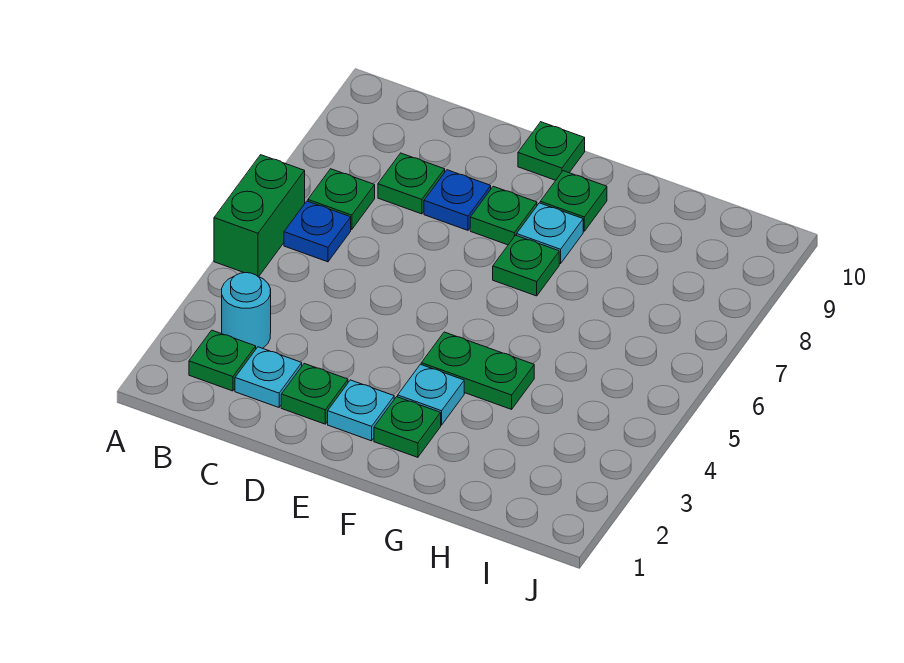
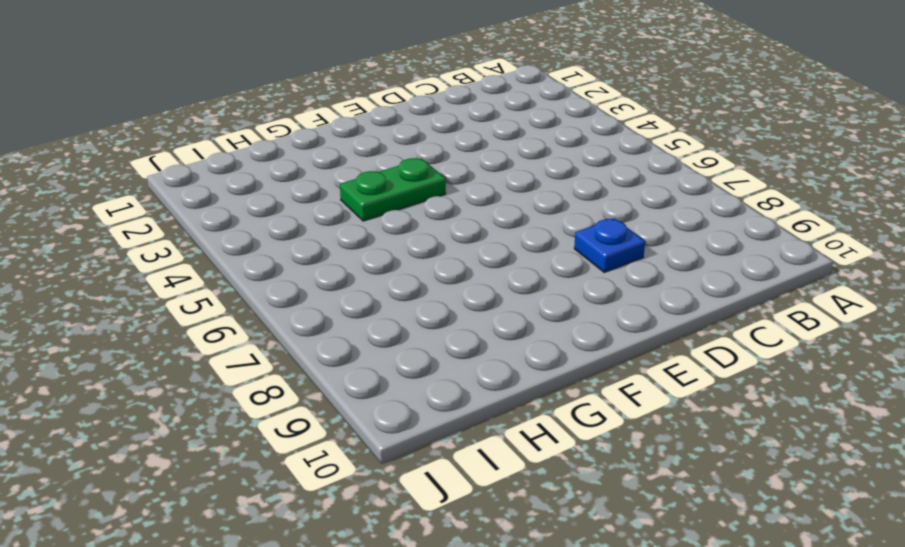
none -> green 1x2 brick [214,155,305,277]
none -> green 1x1 plate [189,330,256,391]
none -> cyan 1x1 round brick [222,273,271,349]

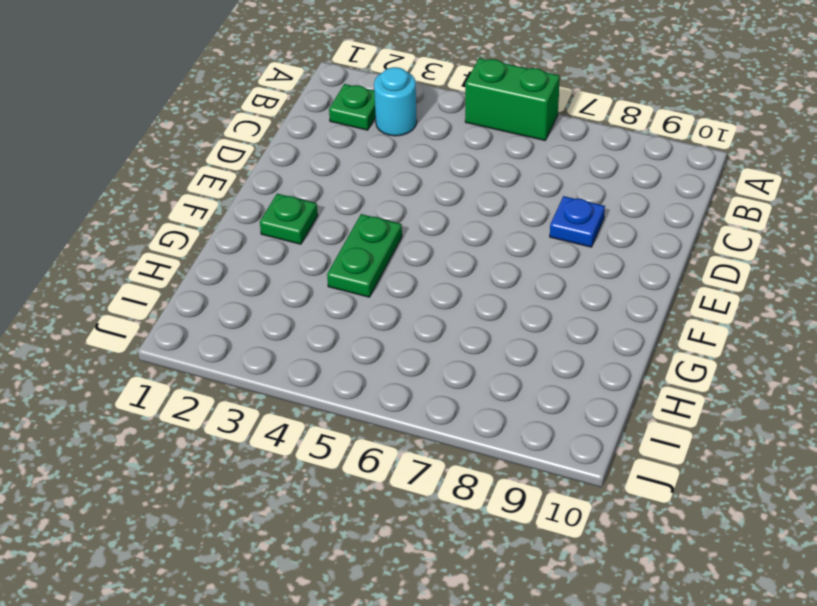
none -> blue 1x1 plate [284,201,351,262]
none -> green 1x1 plate [308,169,375,230]
none -> cyan 1x1 plate [235,347,302,407]

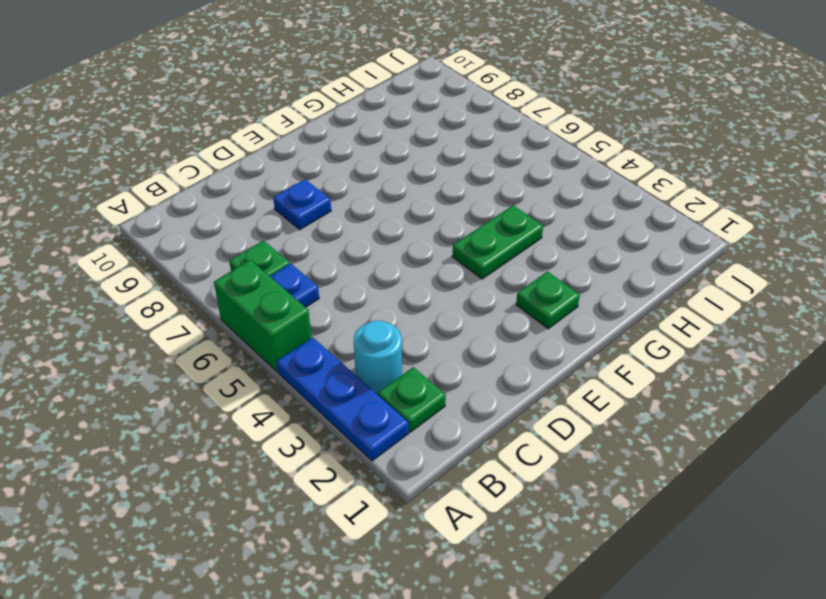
blue 1x3 plate [276,337,409,461] -> none
none -> cyan 1x1 plate [235,347,302,407]
none -> green 1x1 plate [378,153,445,214]
none -> green 1x1 plate [281,364,348,424]

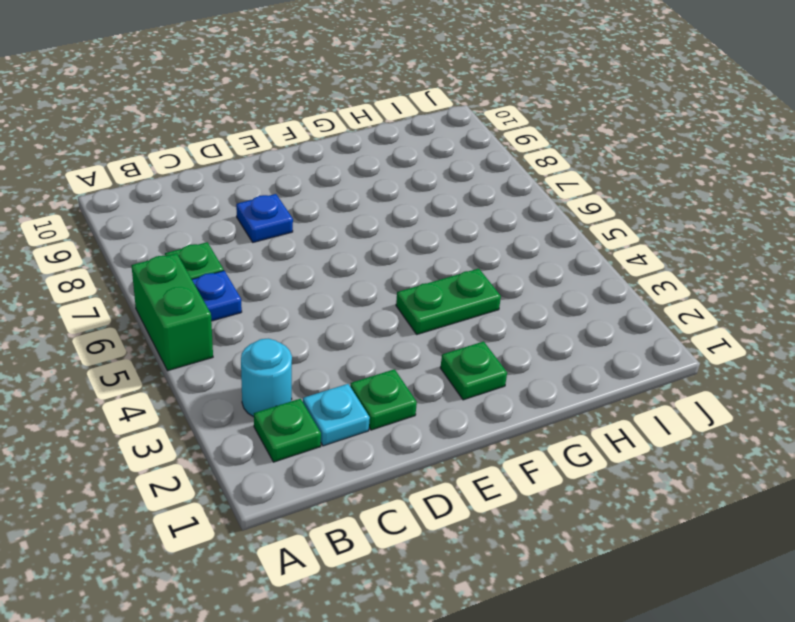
none -> green 1x1 plate [378,153,445,214]
none -> cyan 1x1 plate [328,380,394,441]
none -> green 1x1 plate [470,186,537,245]

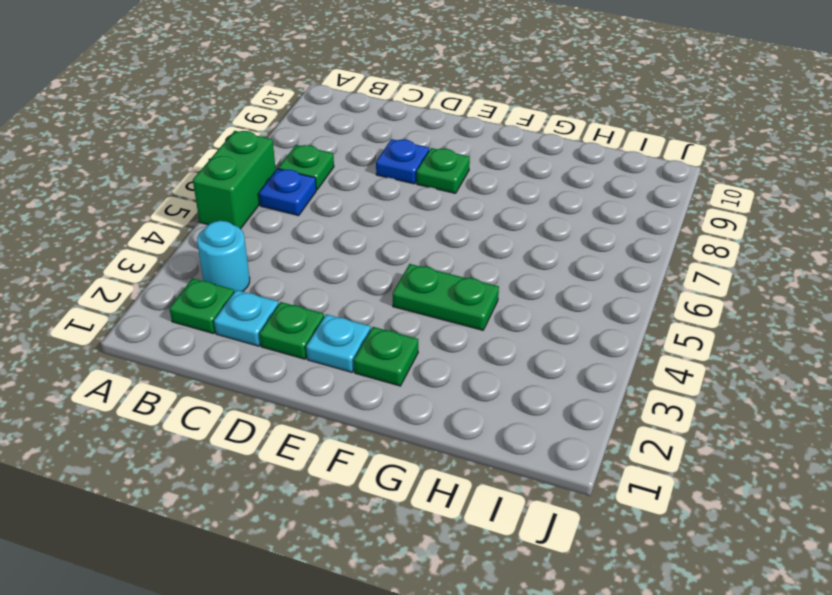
none -> green 1x1 plate [378,153,445,214]
none -> green 1x1 plate [518,122,585,180]
none -> cyan 1x1 plate [398,364,464,425]

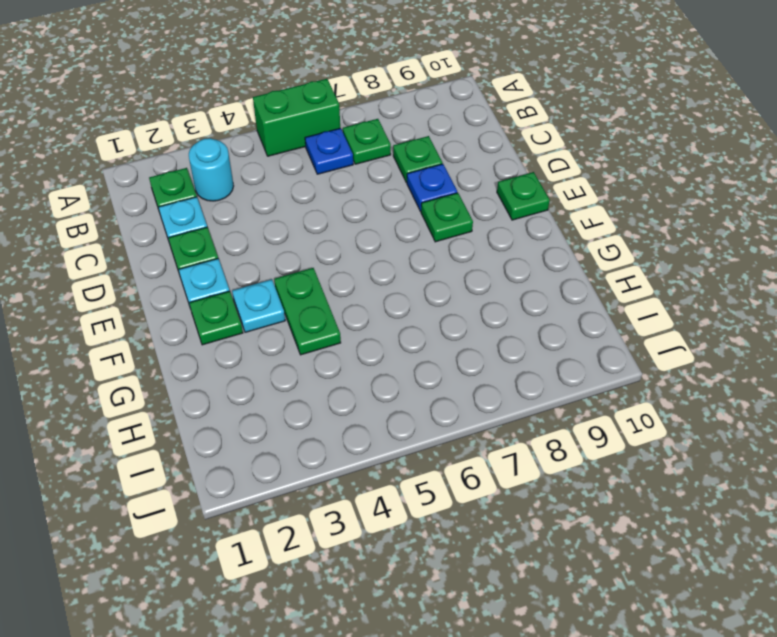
none -> green 1x1 plate [493,235,559,296]
none -> cyan 1x1 plate [517,203,583,264]
none -> green 1x1 plate [540,171,607,231]

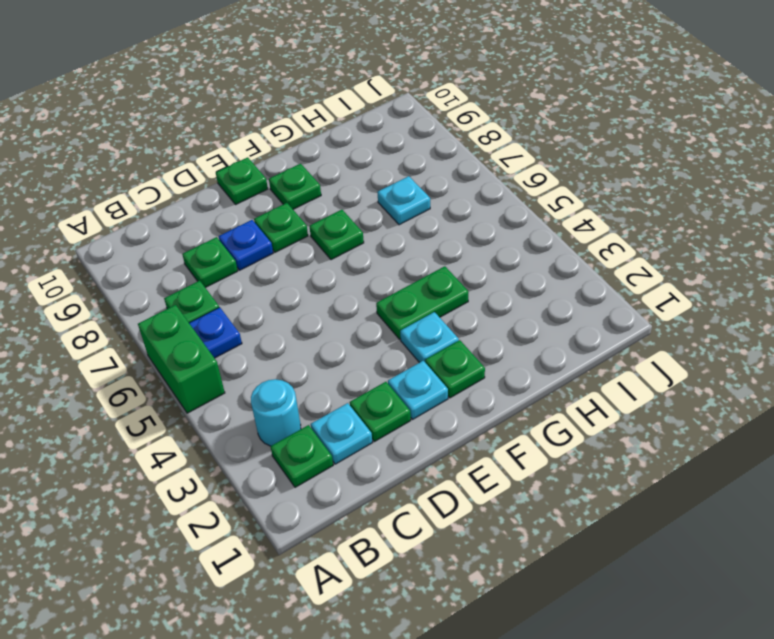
cyan 1x1 plate [377,176,430,225] -> cyan 1x1 plate moved to [517,203,583,264]

